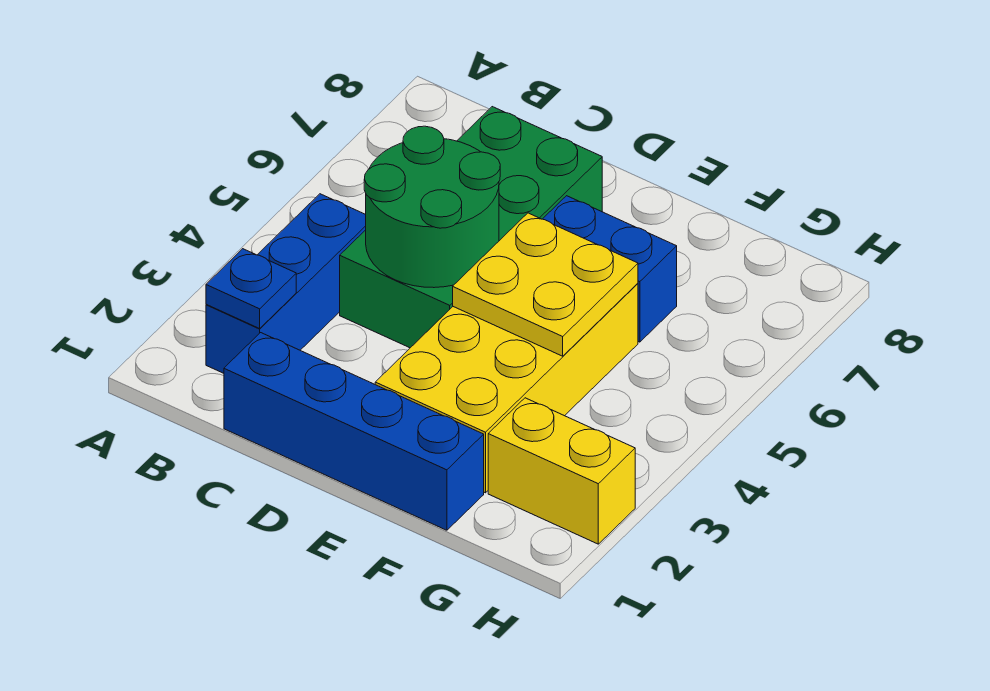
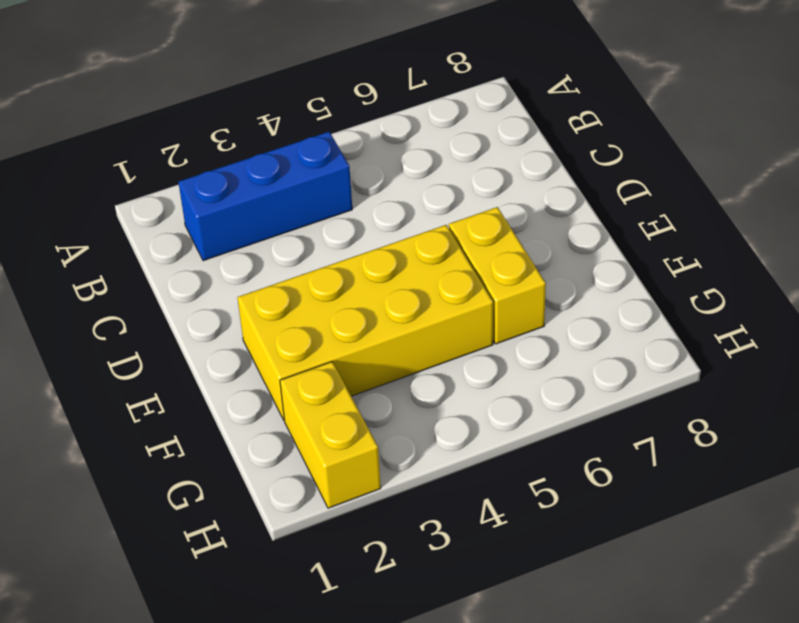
yellow 1x2 brick [449,207,546,344] -> blue 1x2 brick [543,196,677,342]
none -> blue 1x4 brick [224,333,484,530]
none -> green 2x4 brick [340,107,602,348]

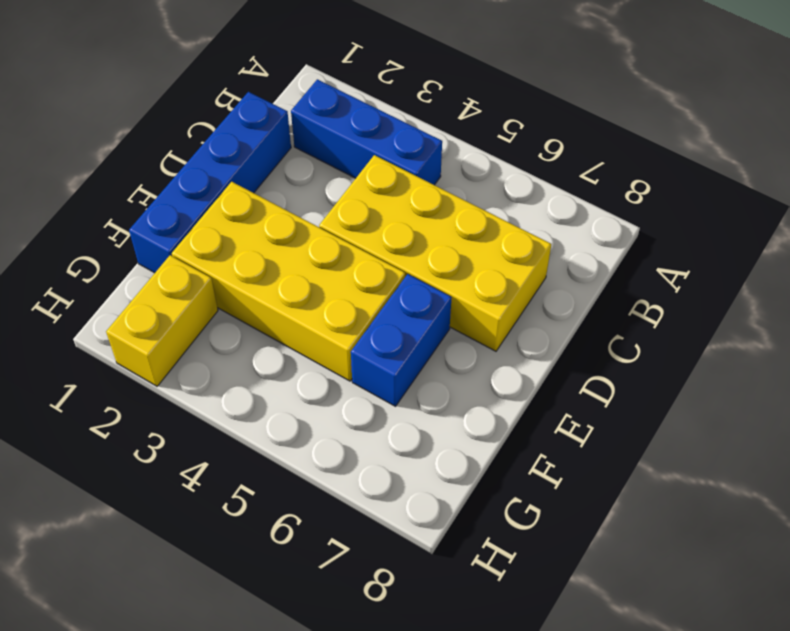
yellow 2x4 brick [319,155,551,351] -> green 2x4 brick [340,107,602,348]
none -> blue 1x1 plate [206,249,296,328]
none -> green 2x2 round brick [364,126,500,288]

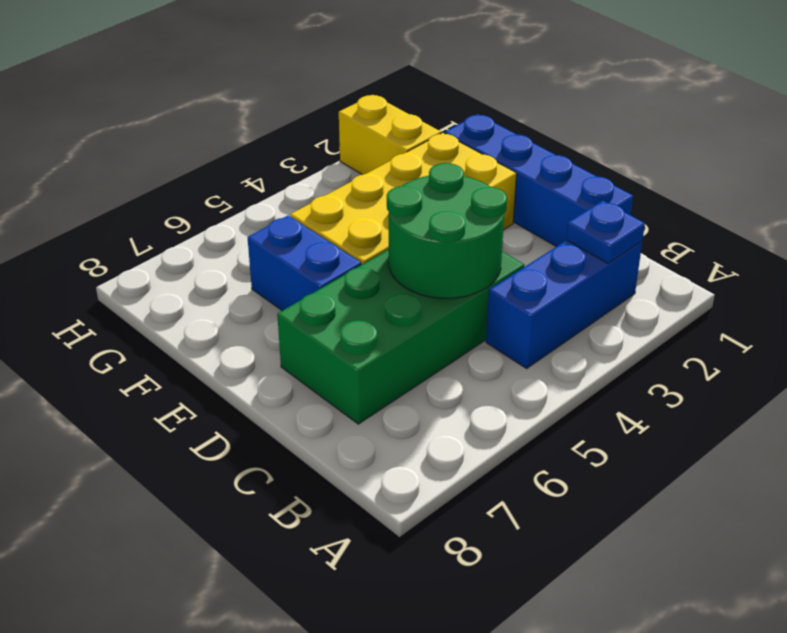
none -> yellow 2x2 plate [453,213,638,356]

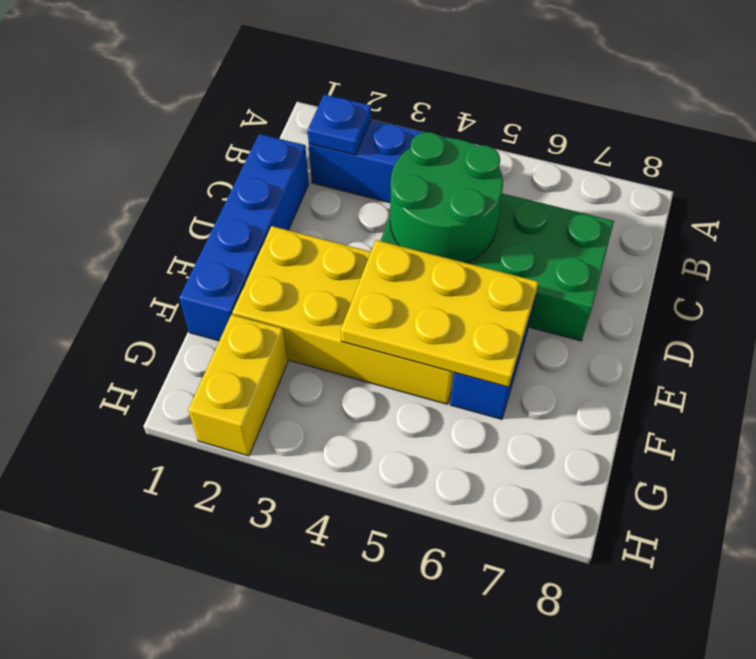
yellow 2x3 plate [341,240,538,387] -> yellow 2x2 plate [453,213,638,356]

